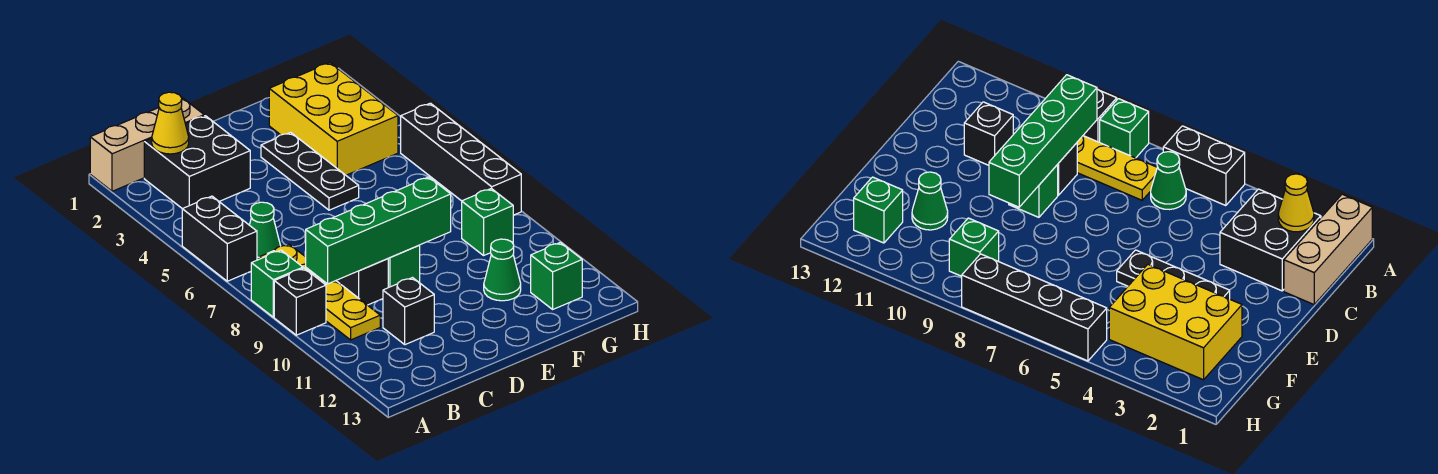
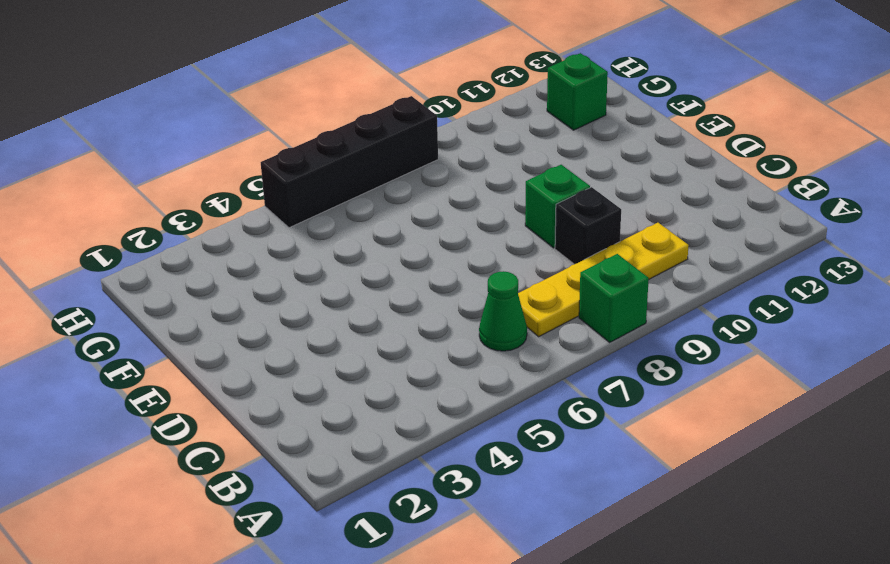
none -> tan 1x3 brick [90,98,204,191]
none -> black 1x2 brick [182,196,257,281]
none -> black 1x1 brick [274,268,326,335]

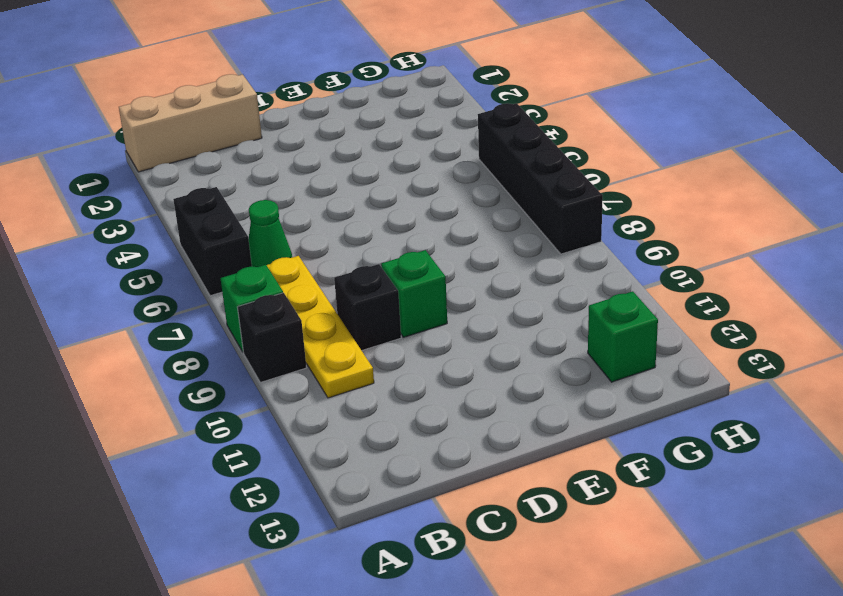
none -> black 2x2 brick [144,116,250,209]
none -> black 1x1 brick [383,278,434,345]
none -> black 1x3 plate [261,132,359,210]

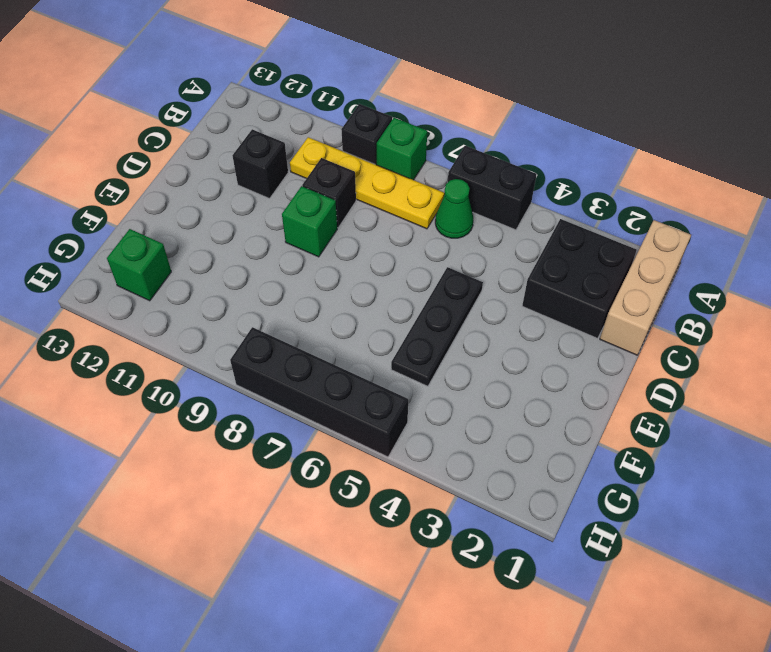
black 1x3 plate [391,267,483,386] -> black 1x3 plate turned to [261,132,359,210]
none -> yellow 2x3 brick [269,63,398,175]
none -> green 1x1 cone [484,239,521,301]
none -> green 1x1 brick [462,188,513,255]

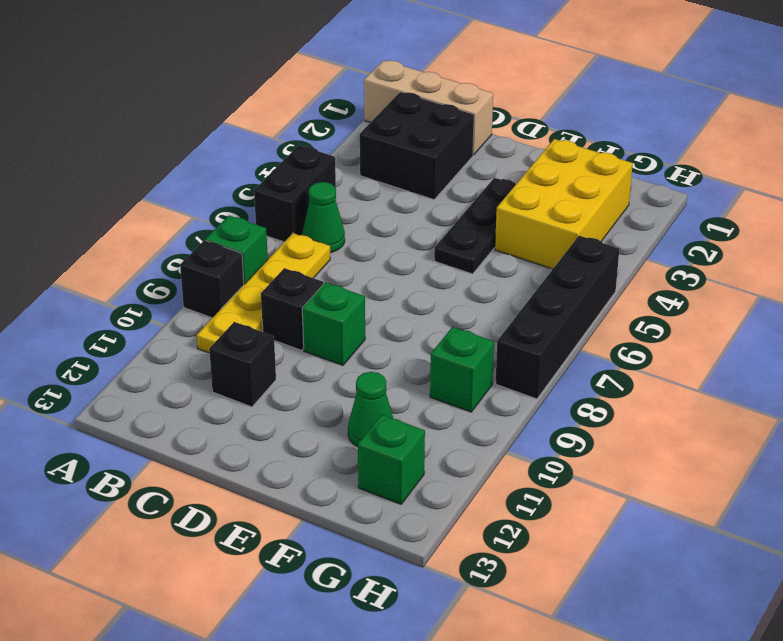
none -> yellow 1x1 cone [152,92,189,154]
none -> green 1x4 brick [306,177,451,284]

